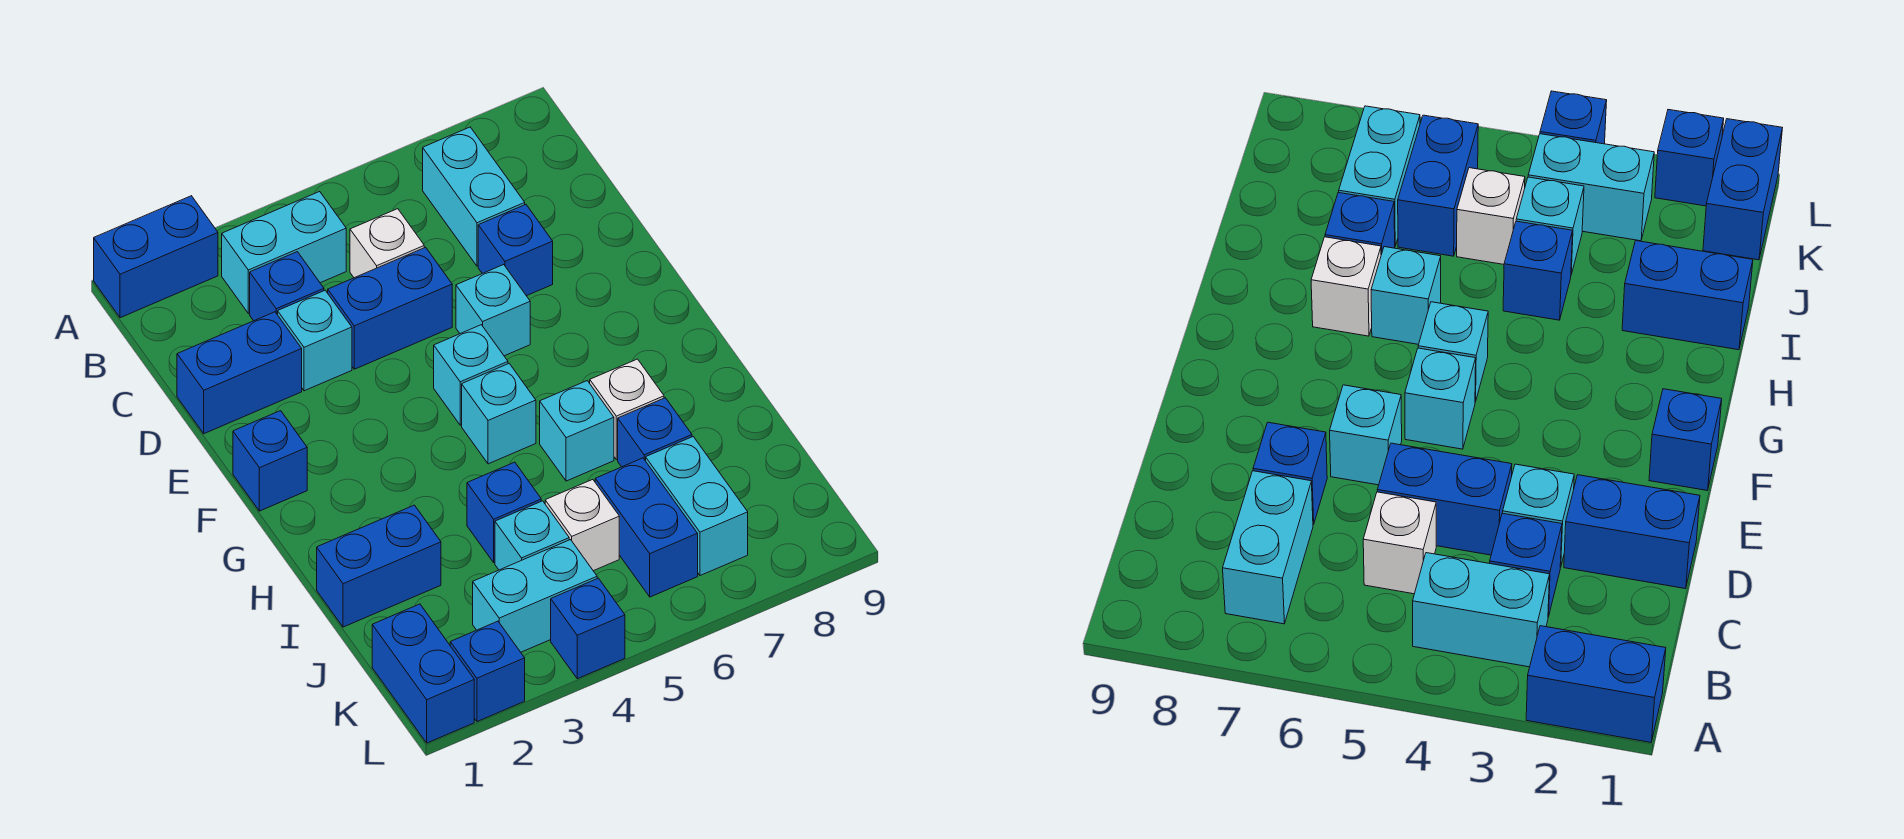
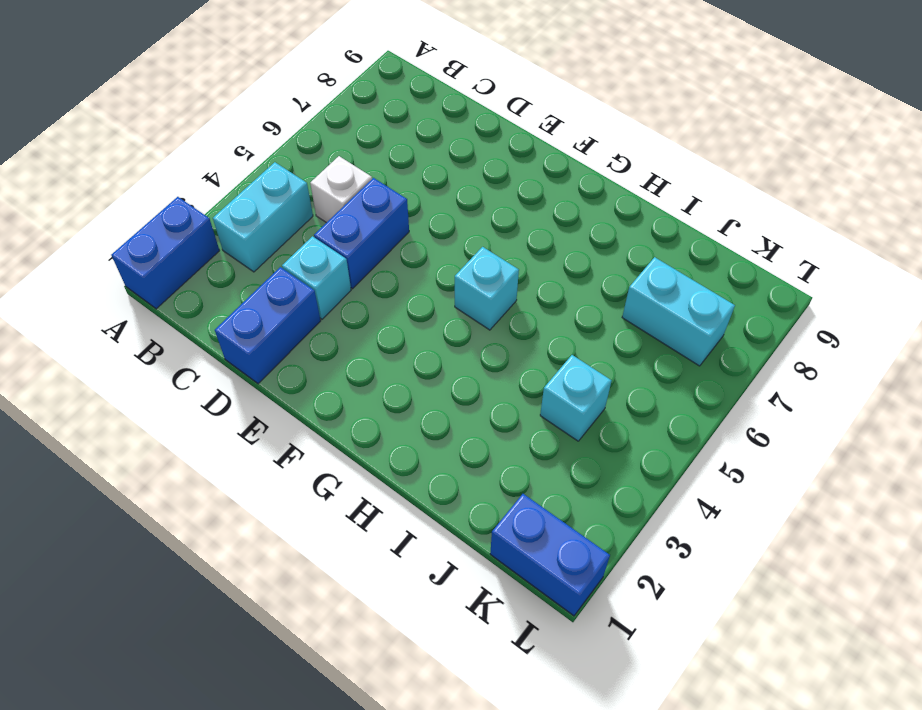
none -> cyan 1x2 brick [423,127,525,266]
none -> blue 1x1 brick [250,252,324,321]
none -> blue 1x1 brick [478,205,553,296]

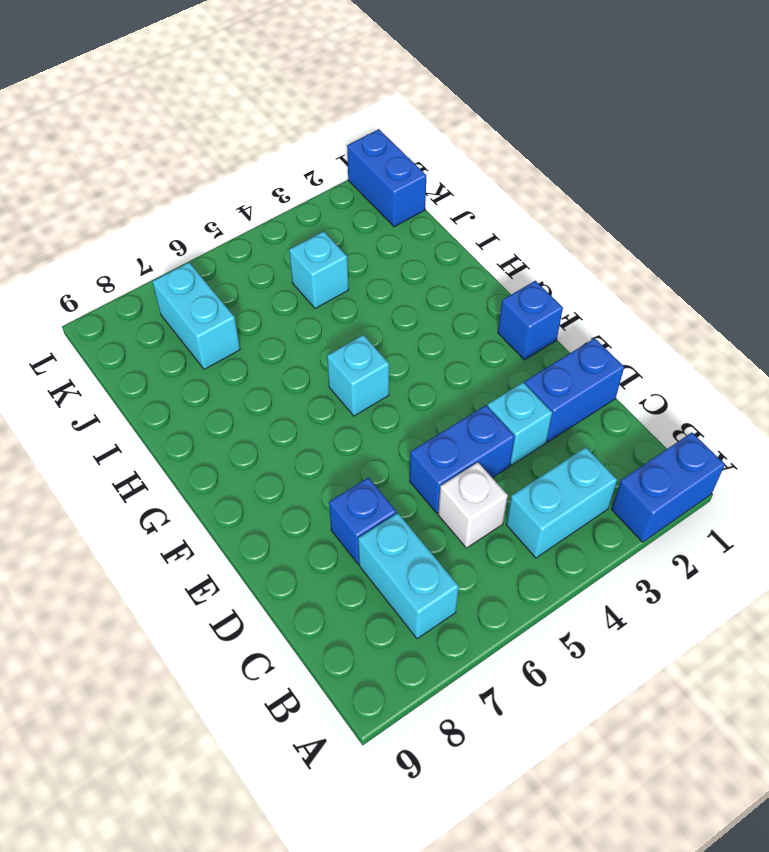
none -> blue 1x1 brick [250,252,324,321]
none -> cyan 1x1 brick [456,265,530,356]
none -> cyan 1x1 brick [434,325,508,425]

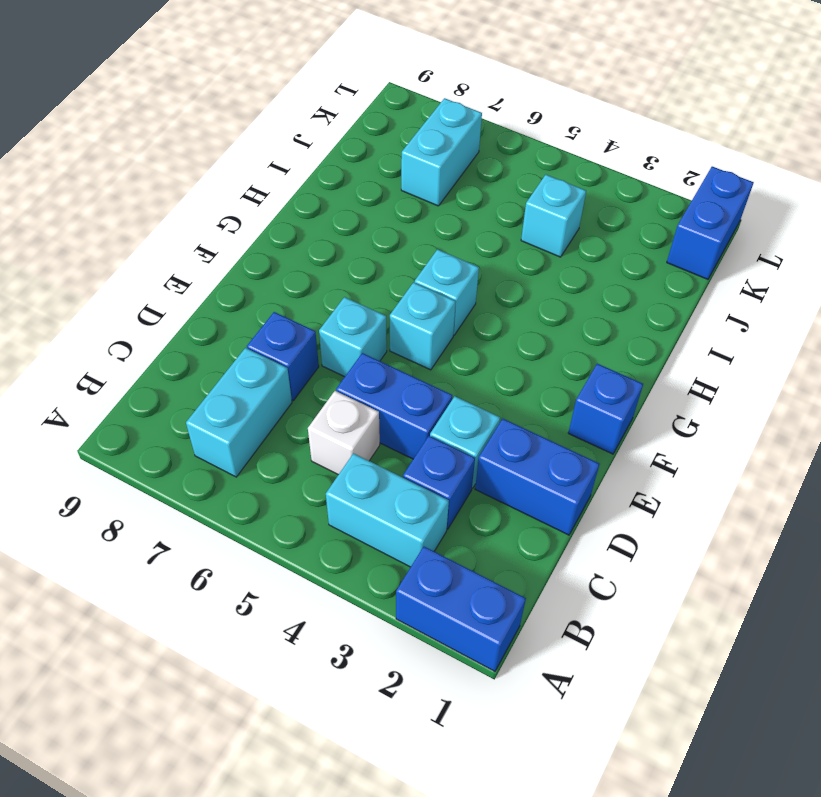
none -> cyan 1x1 brick [540,381,614,481]
none -> white 1x1 brick [590,359,664,460]
none -> blue 1x2 brick [317,505,441,627]

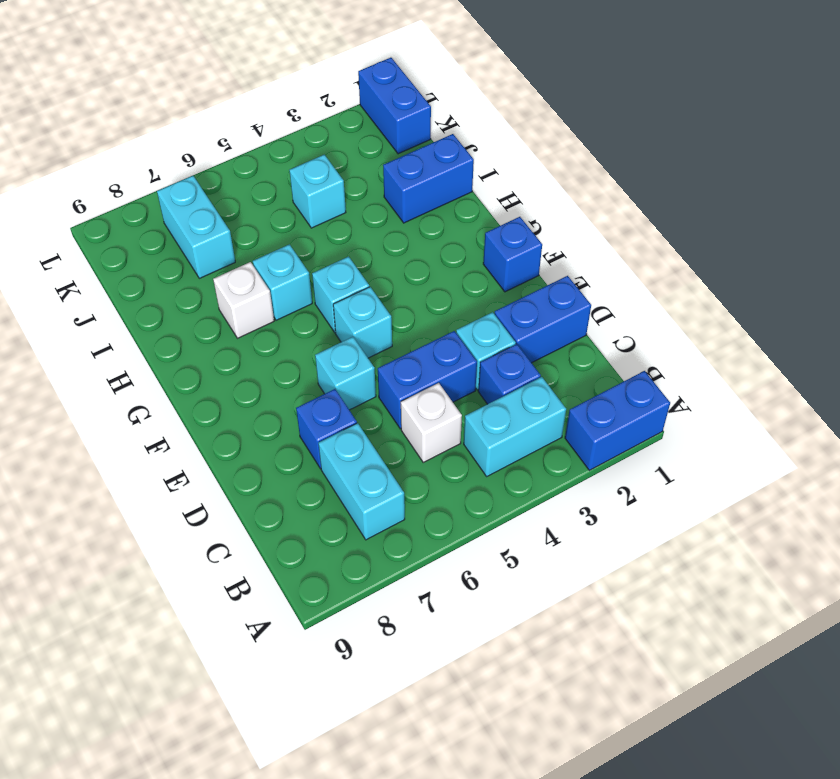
none -> blue 1x1 brick [467,462,541,562]
none -> blue 1x1 brick [618,398,692,467]
none -> white 1x1 brick [545,480,619,571]

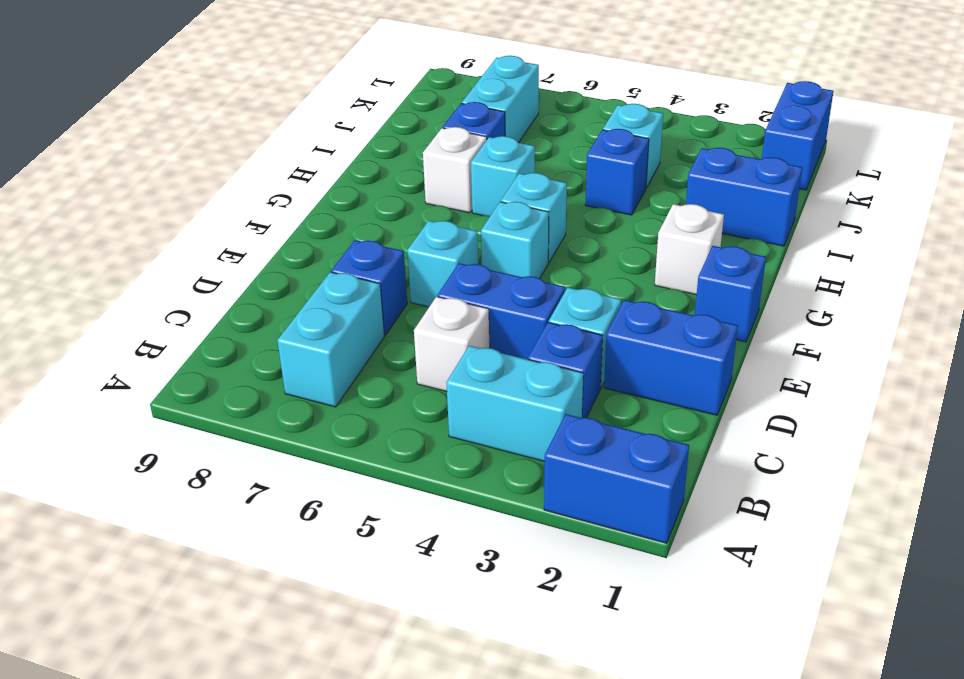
white 1x1 brick [655,204,724,295] -> white 1x1 brick moved to [545,480,619,571]
none -> blue 1x2 brick [595,458,698,597]
none -> cyan 1x2 brick [473,540,597,652]
none -> blue 1x1 brick [450,621,525,722]

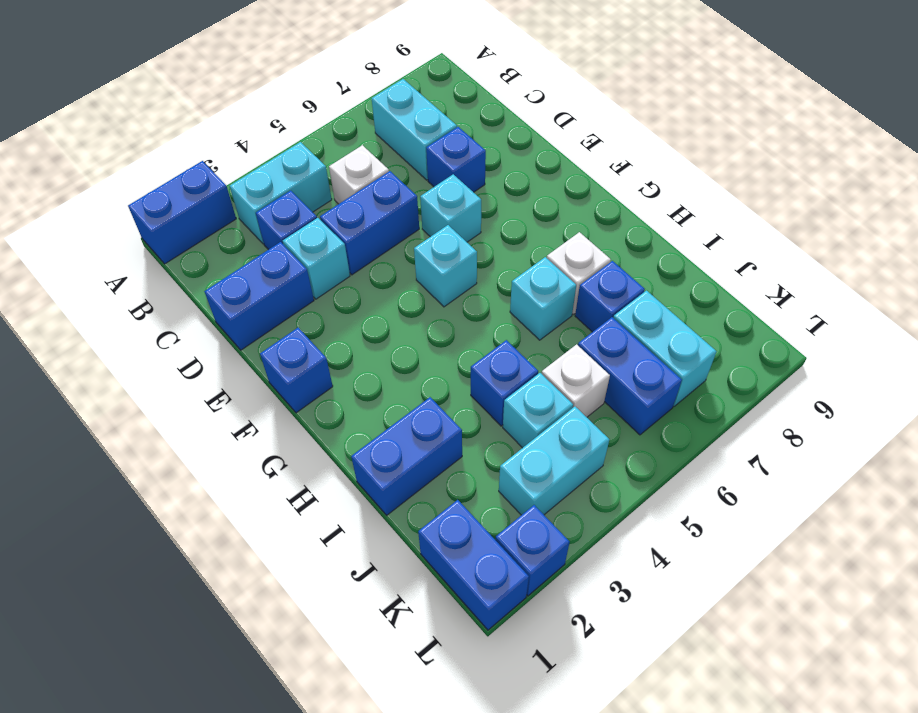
none -> cyan 1x1 brick [462,364,536,464]
none -> blue 1x1 brick [551,578,625,679]

